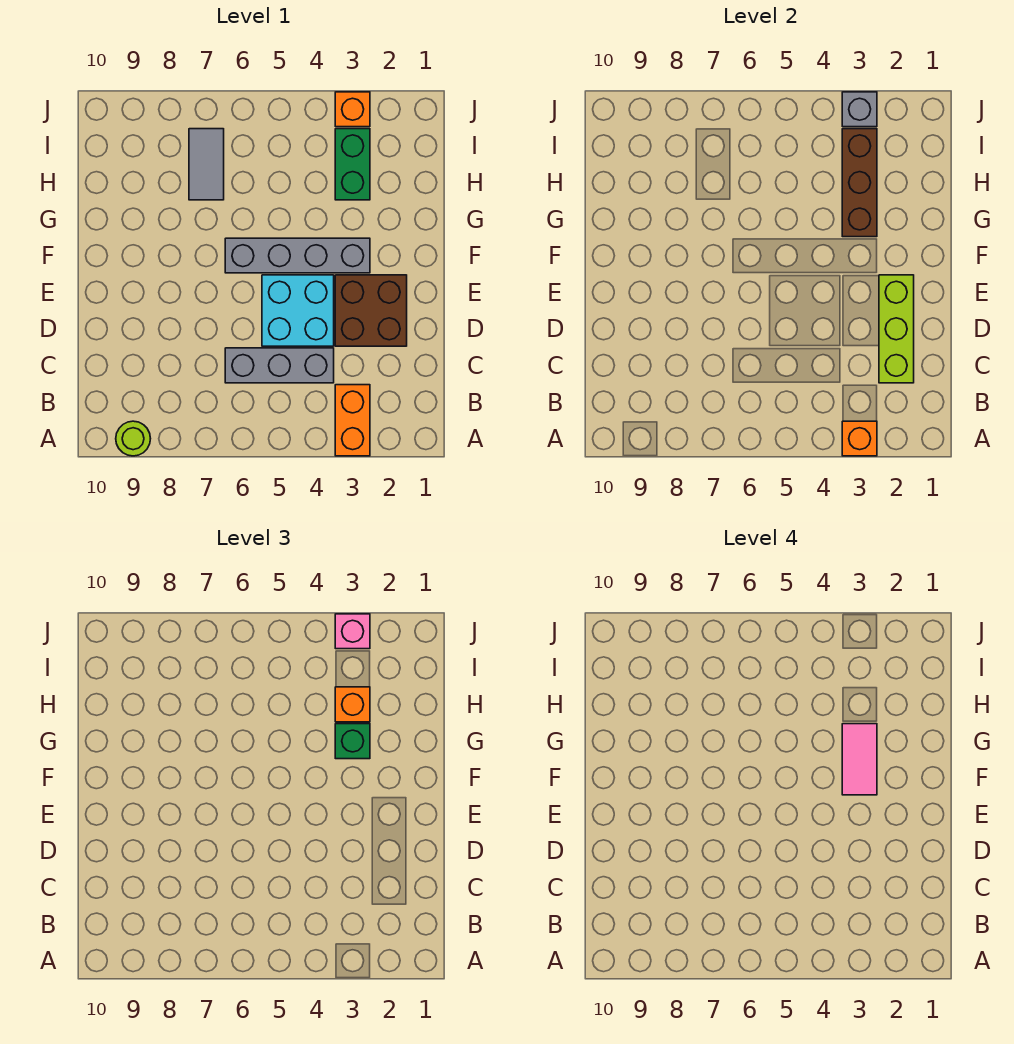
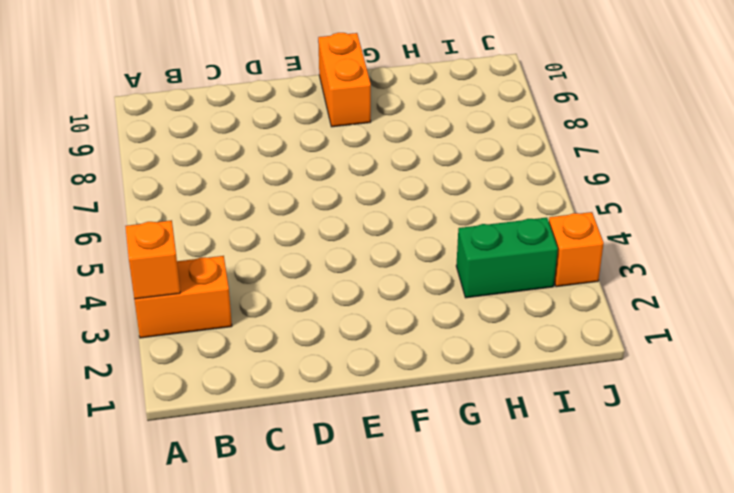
orange 1x2 brick [318,33,371,127] -> none
none -> lime 1x1 round brick [116,421,151,456]
none -> grey 1x3 brick [225,348,334,383]
none -> brown 2x2 brick [335,275,407,346]

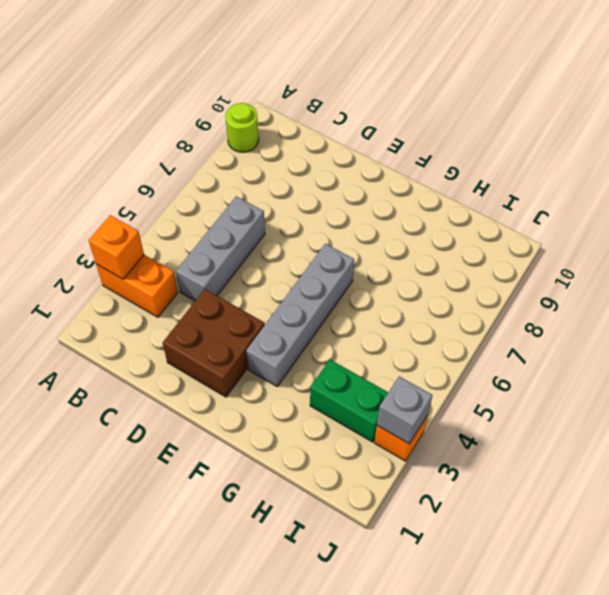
none -> cyan 2x2 brick [262,275,334,346]
none -> grey 1x2 tile [189,129,224,200]
none -> lime 1x3 brick [879,275,914,383]

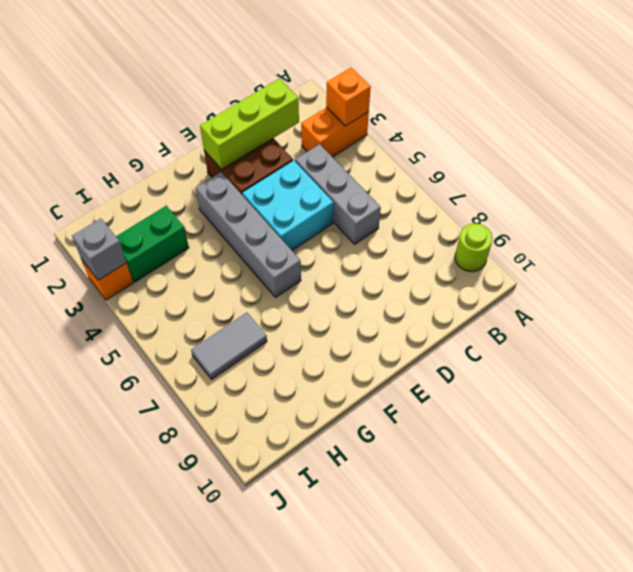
none -> brown 1x3 brick [842,129,877,237]
none -> green 1x1 brick [335,724,370,759]
none -> orange 1x1 brick [335,687,370,722]

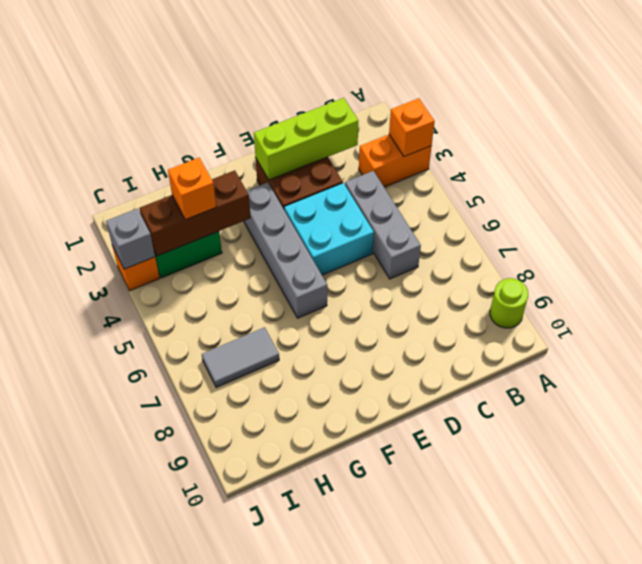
none -> green 1x1 brick [335,724,370,759]
none -> pink 1x1 brick [335,614,370,649]
none -> pink 1x2 tile [842,724,877,795]

